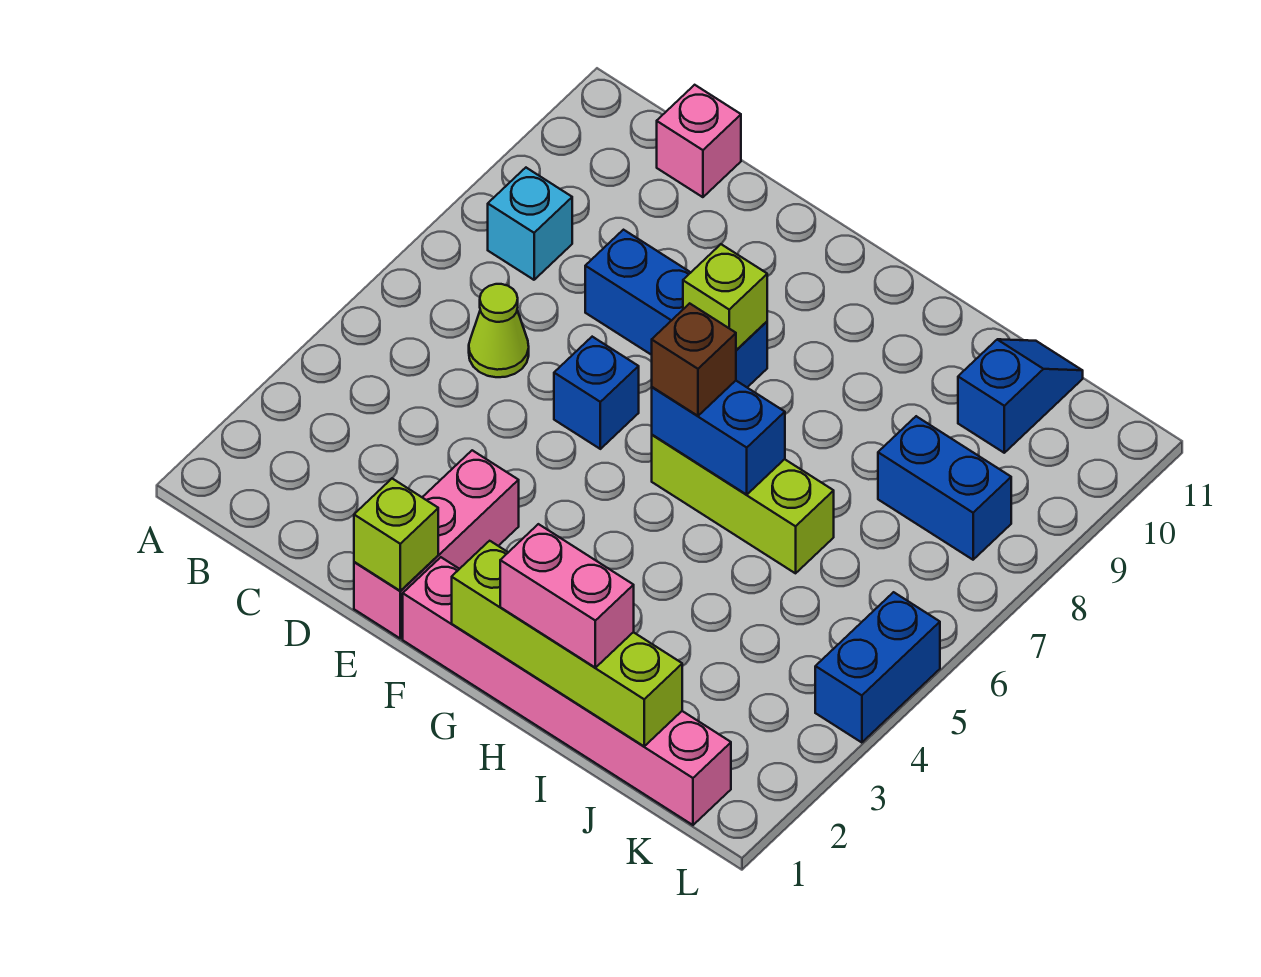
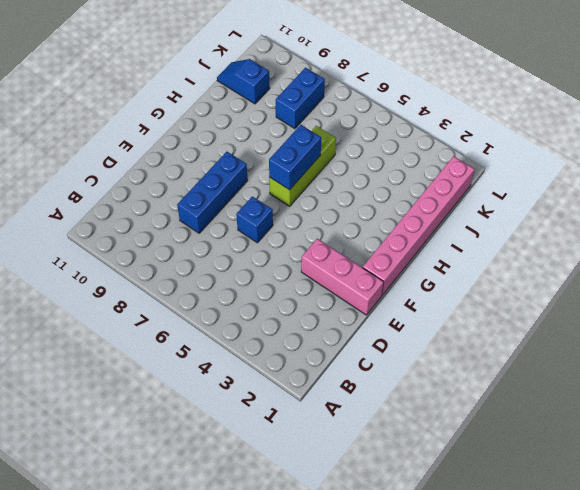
none -> cyan 1x1 brick [488,168,572,280]
none -> lime 1x1 cone [469,284,529,377]
none -> pink 1x1 brick [657,85,741,197]

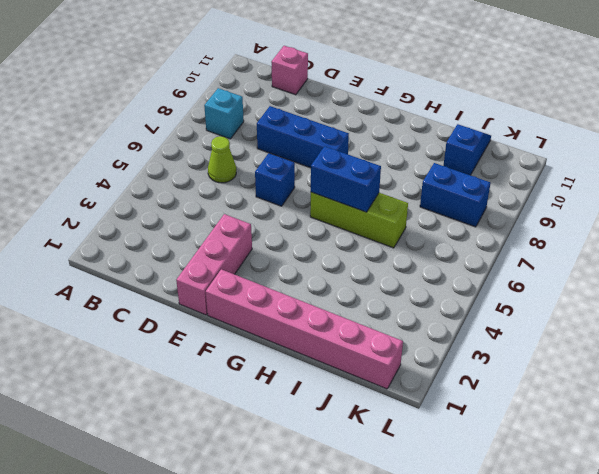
none -> blue 1x2 brick [815,592,940,743]
none -> lime 1x1 brick [354,479,438,591]
none -> lime 1x1 brick [683,244,767,350]

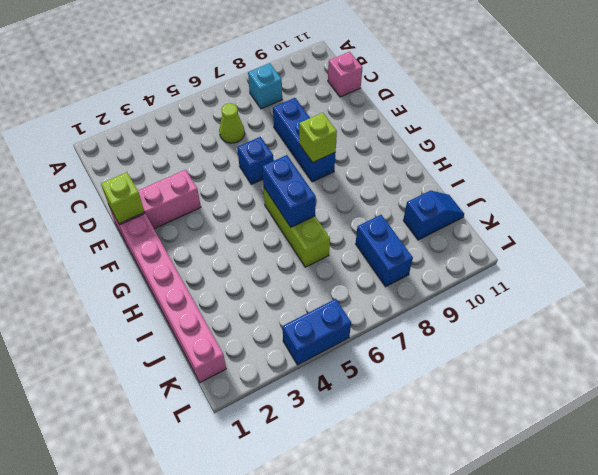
none -> lime 1x4 brick [452,541,682,746]
none -> brown 1x1 brick [652,303,736,416]
none -> pink 1x2 brick [500,524,634,668]

